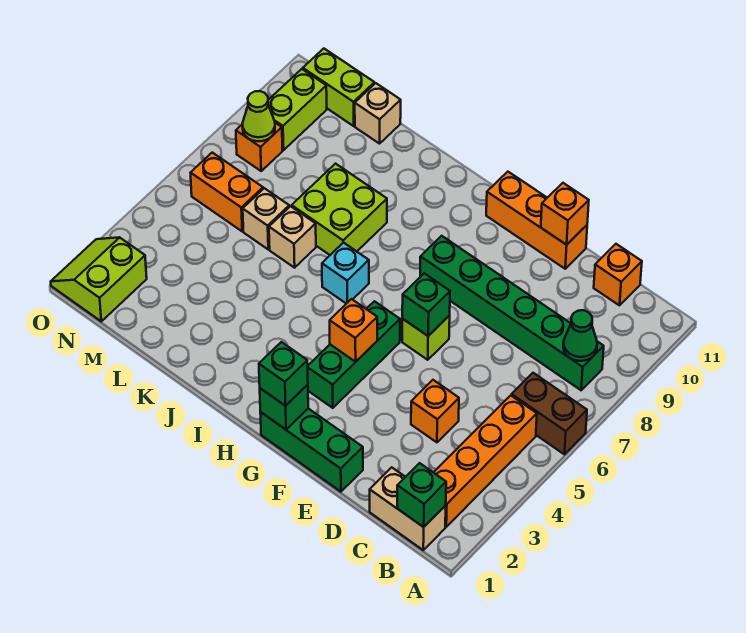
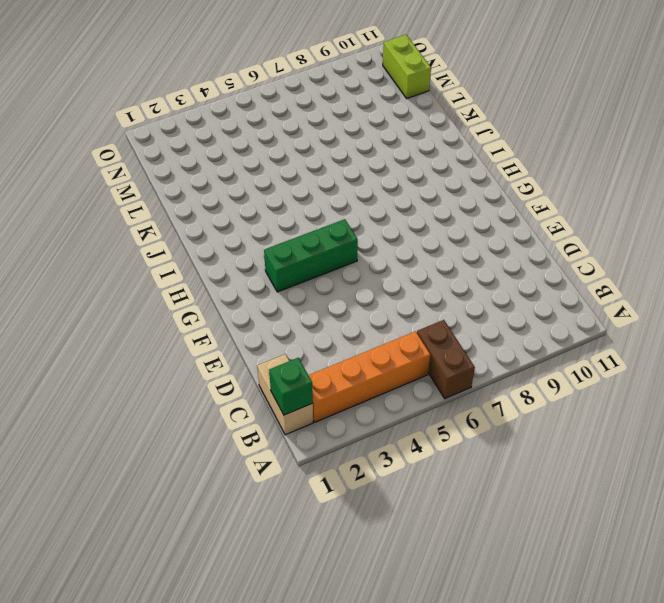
none -> green 1x6 brick [420,236,604,390]
none -> orange 1x1 brick [594,244,642,305]
none -> orange 1x1 brick [411,380,459,442]

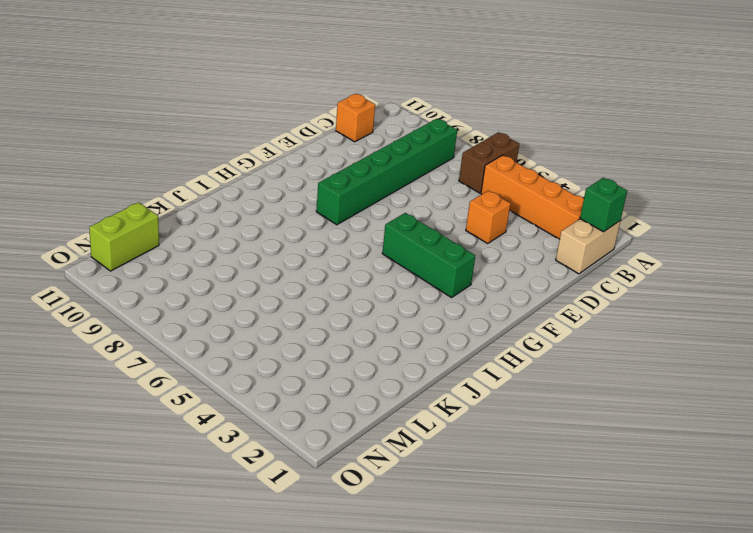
none -> green 1x3 brick [260,409,363,492]
none -> orange 1x3 brick [486,172,587,269]
none -> lime 1x1 brick [402,315,450,360]

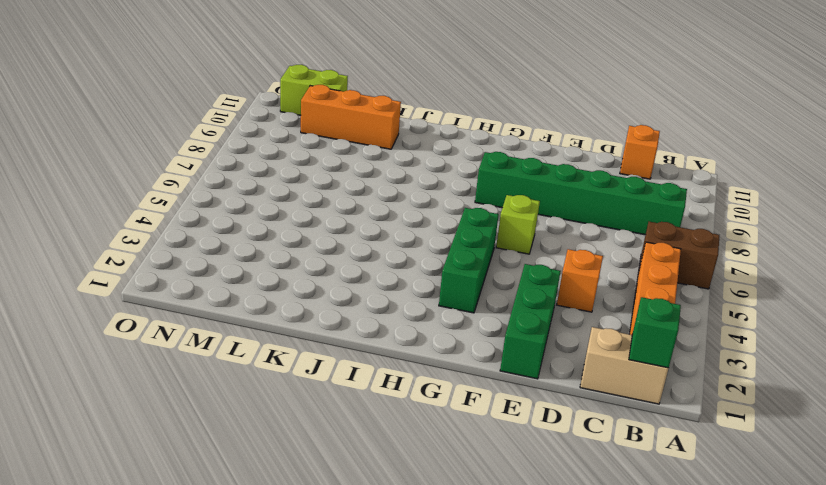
green 1x3 brick [500,264,561,379] -> green 1x3 brick turned to [260,409,363,492]
orange 1x3 brick [301,85,401,149] -> orange 1x3 brick moved to [486,172,587,269]
none -> cyan 1x1 brick [322,242,369,304]
none -> lime 2x2 brick [292,164,387,255]
none -> tan 1x1 brick [269,206,316,268]

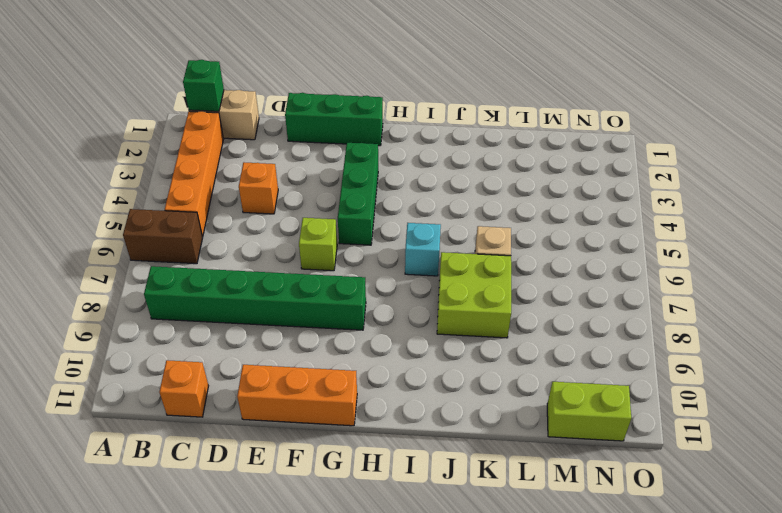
none -> tan 1x1 brick [243,188,289,249]
none -> tan 1x1 brick [355,83,401,144]
none -> orange 1x2 brick [191,153,263,231]

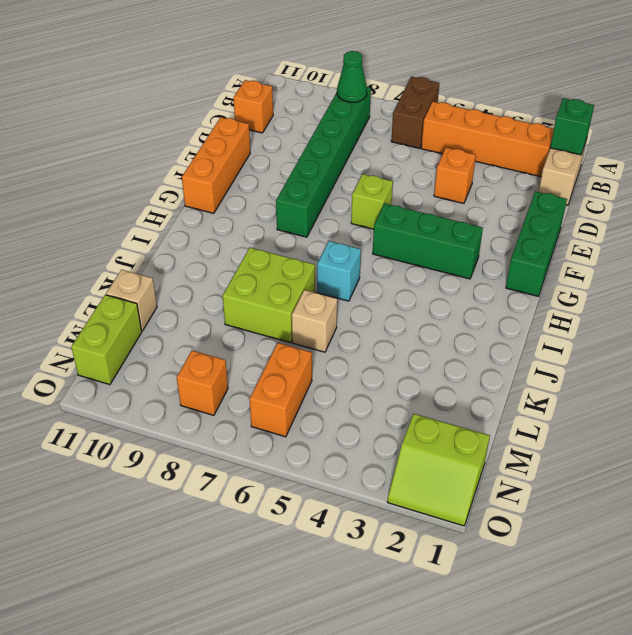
none -> tan 1x1 brick [243,188,289,249]
none -> lime 1x2 brick [268,69,327,150]
none -> orange 1x1 brick [541,183,589,245]

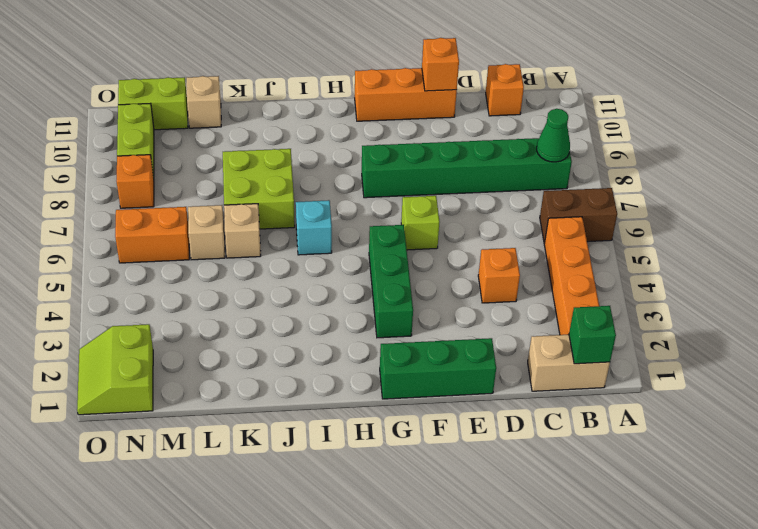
none -> green 1x1 brick [402,273,450,336]
none -> green 1x1 brick [260,385,308,430]
none -> orange 1x1 brick [330,299,377,362]

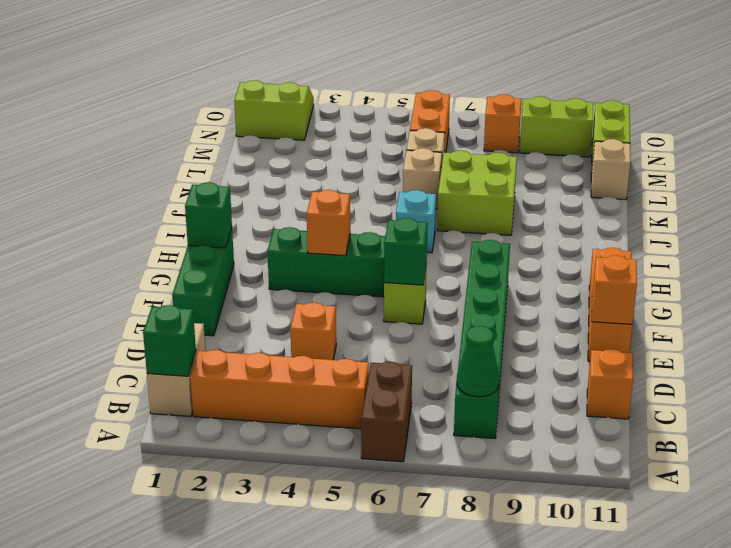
none -> lime 1x1 cone [242,91,275,141]
none -> green 1x1 brick [259,342,308,406]

